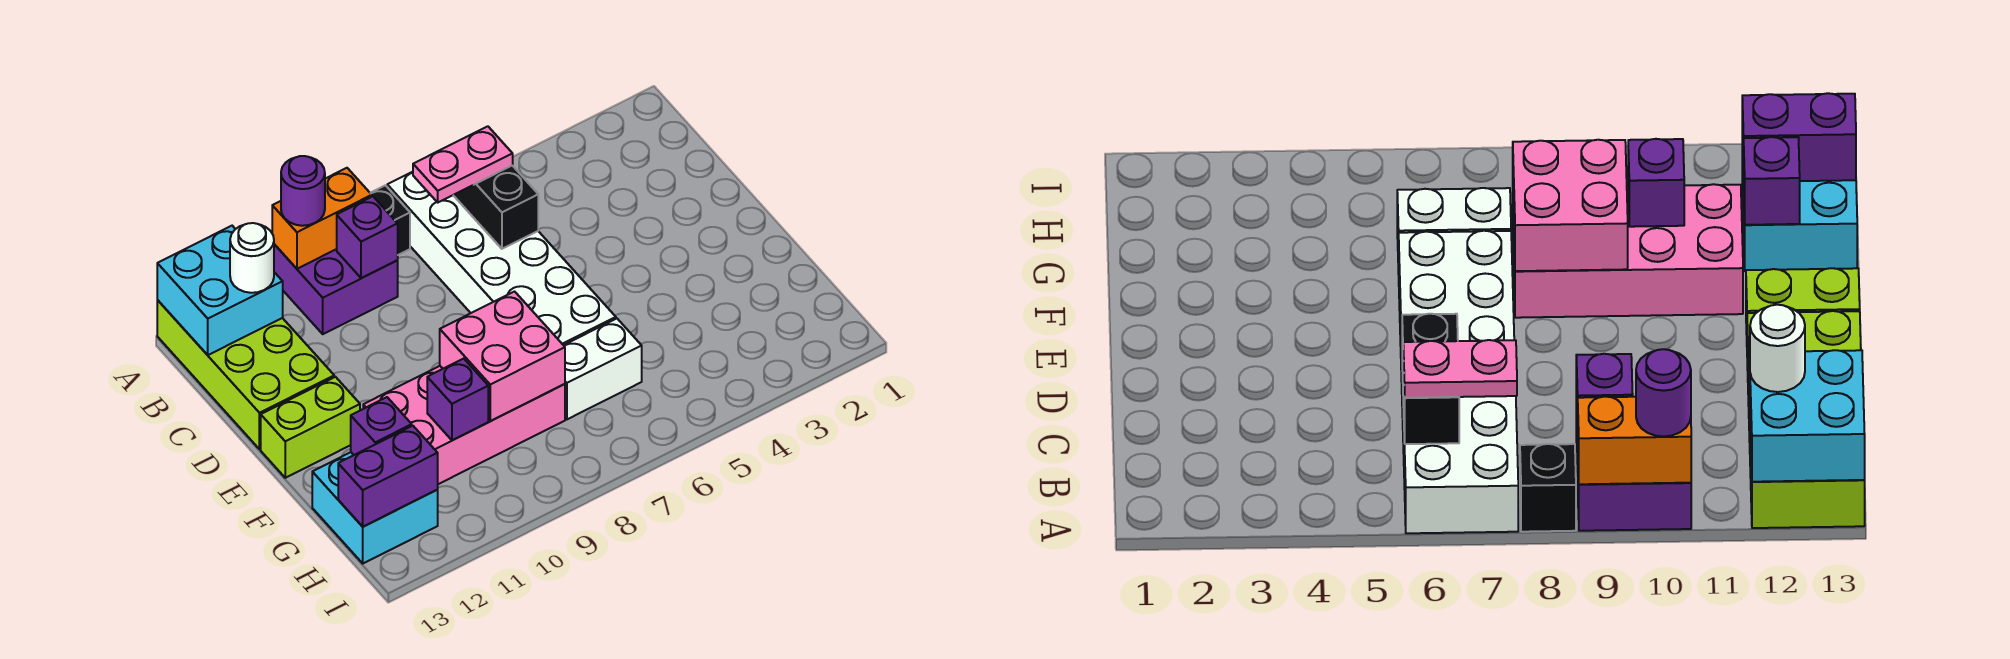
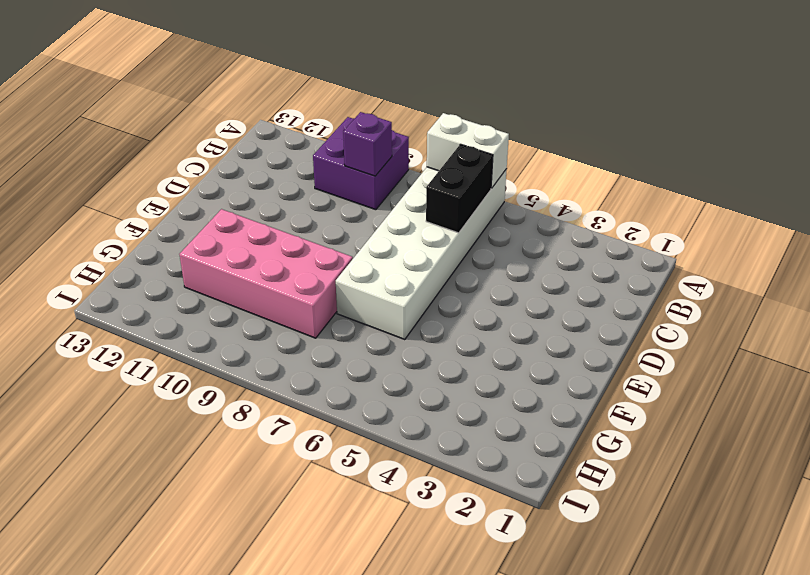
white 1x2 brick [427,113,509,188] -> white 1x2 brick moved to [564,319,642,419]
none -> black 1x1 brick [371,185,410,255]
none -> lime 2x4 brick [157,300,334,449]
none -> lime 1x2 brick [261,377,360,478]

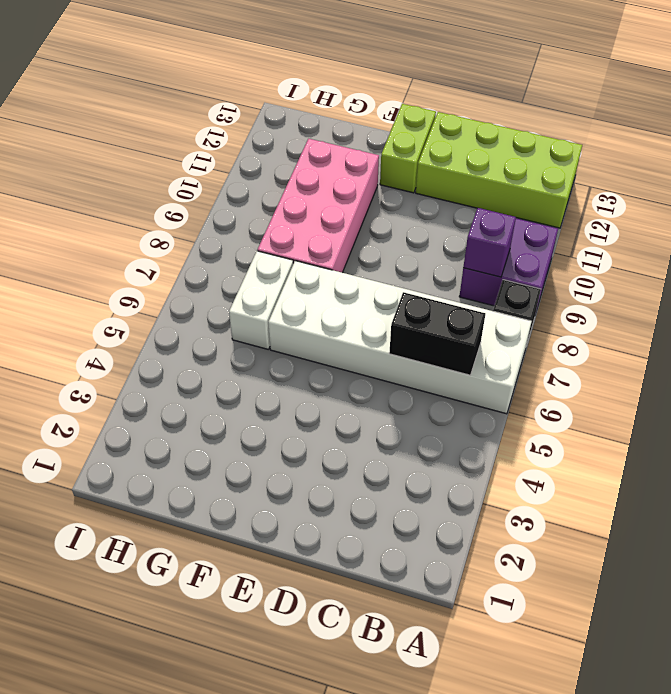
none -> cyan 2x2 brick [312,452,438,563]
none -> orange 1x2 brick [272,168,372,269]
none -> cyan 2x2 brick [157,226,283,355]

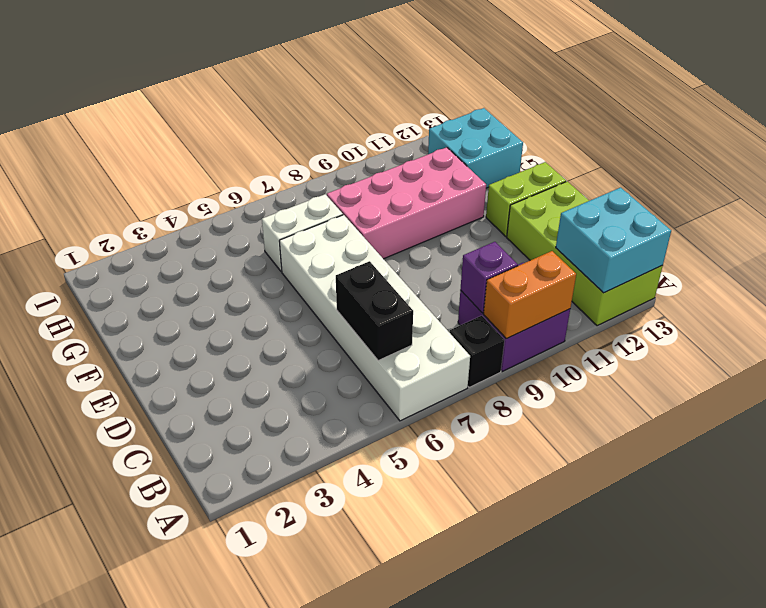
none -> pink 2x2 brick [440,292,565,421]
none -> purple 1x1 brick [427,359,488,440]
none -> purple 1x1 brick [351,397,412,455]

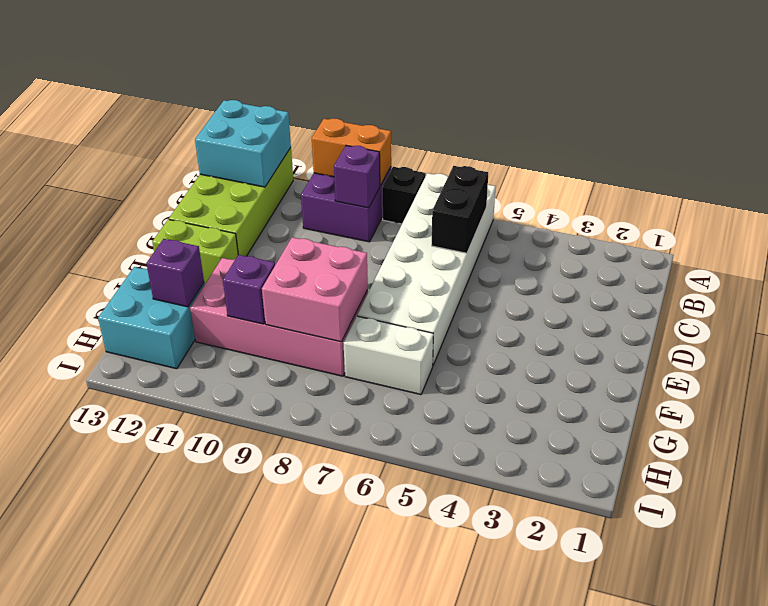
none -> purple 1x2 brick [338,426,438,527]
none -> purple 1x1 round brick [281,156,325,226]
none -> pink 1x2 plate [413,126,513,202]

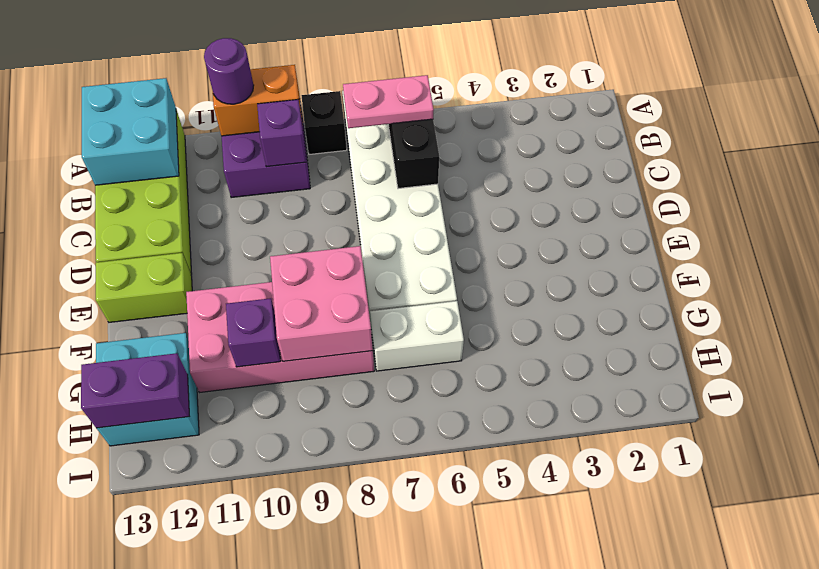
none -> purple 1x1 brick [351,397,412,455]
none -> white 1x1 round brick [230,223,274,293]

